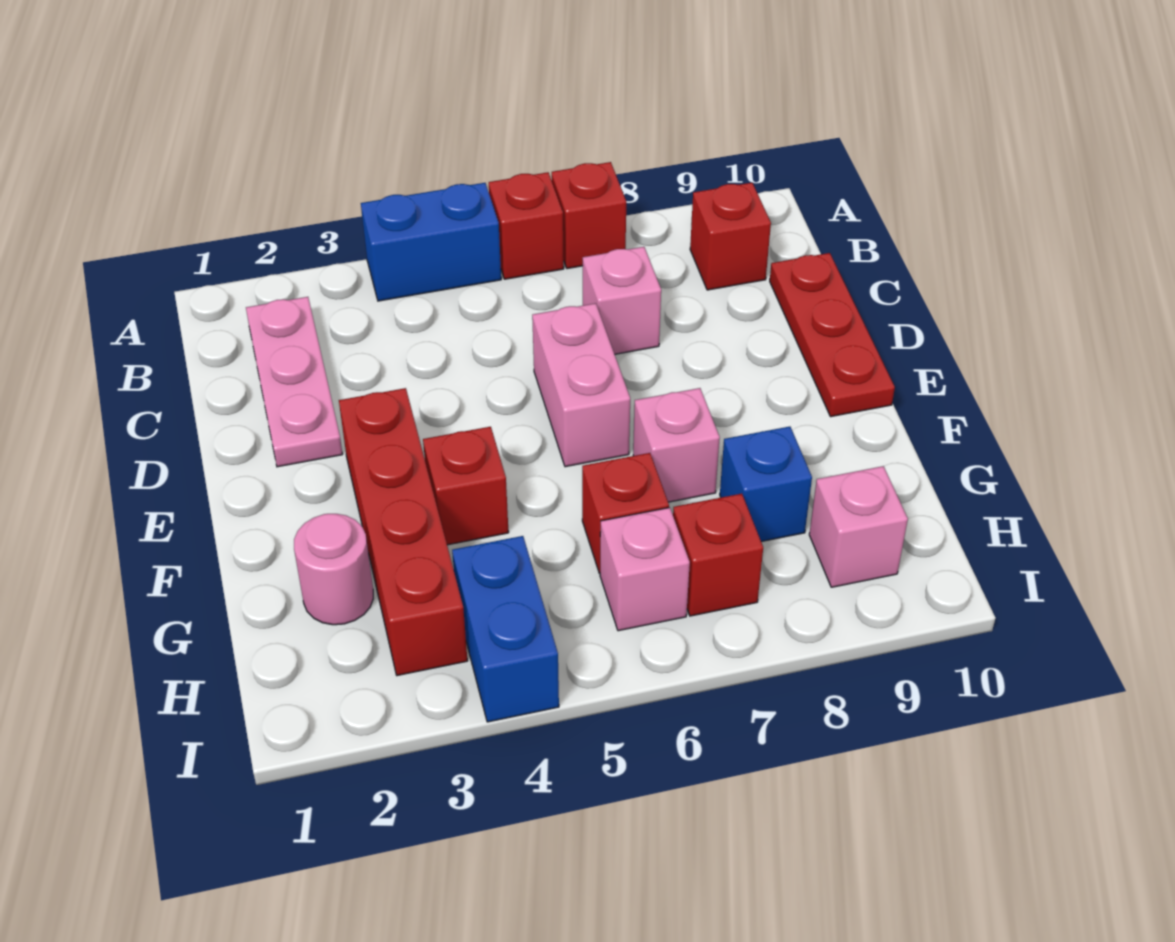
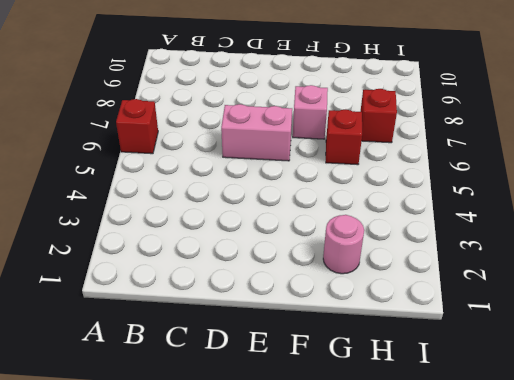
none -> blue 1x2 brick [361,183,501,301]
none -> red 1x1 brick [552,162,626,269]
none -> pink 1x3 plate [246,297,343,467]

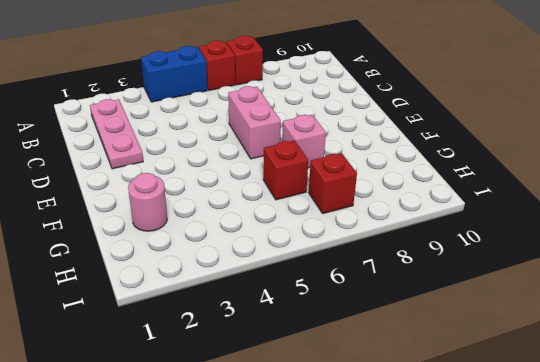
none -> red 1x1 brick [690,183,771,290]
none -> pink 1x1 brick [583,247,661,354]
none -> red 1x3 plate [770,253,895,417]

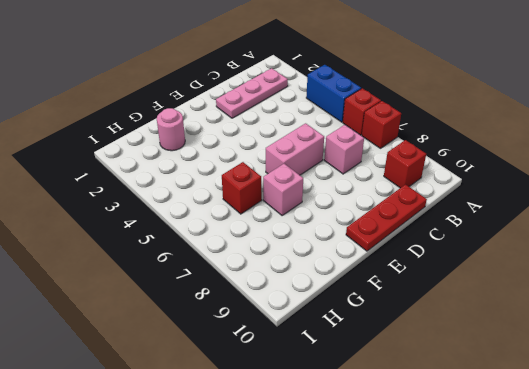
none -> red 1x4 brick [339,388,468,676]
none -> red 1x1 brick [423,427,509,545]
none -> blue 1x1 brick [720,427,812,542]

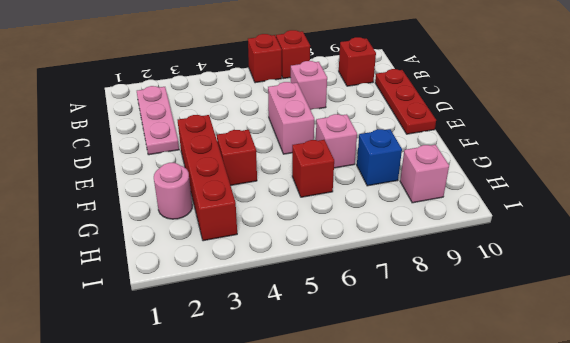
none -> blue 1x2 brick [361,183,501,301]
none -> blue 1x2 brick [452,536,559,722]
none -> pink 1x1 brick [600,508,690,631]

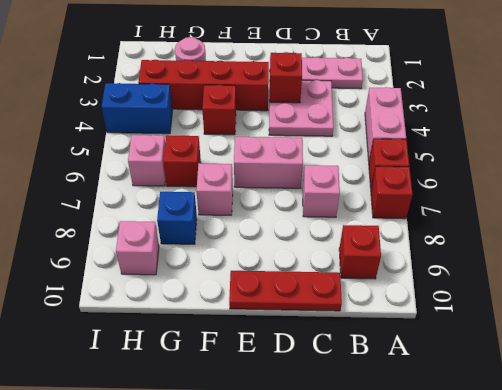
pink 1x2 brick [365,87,406,161] -> blue 1x2 brick [361,183,501,301]
pink 2x2 plate [269,80,334,136] -> none
red 1x1 brick [270,52,302,103] -> red 1x1 brick moved to [673,494,763,616]

